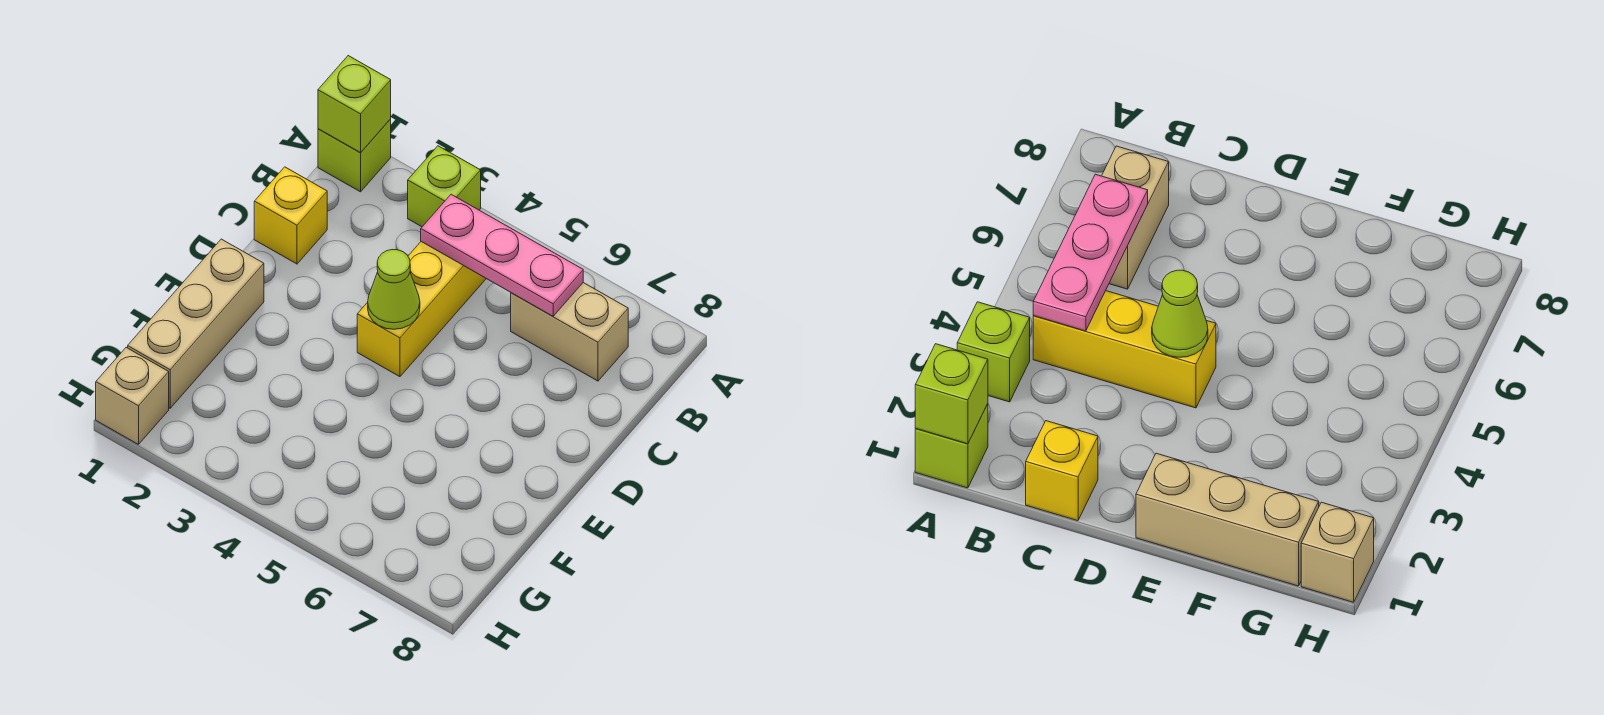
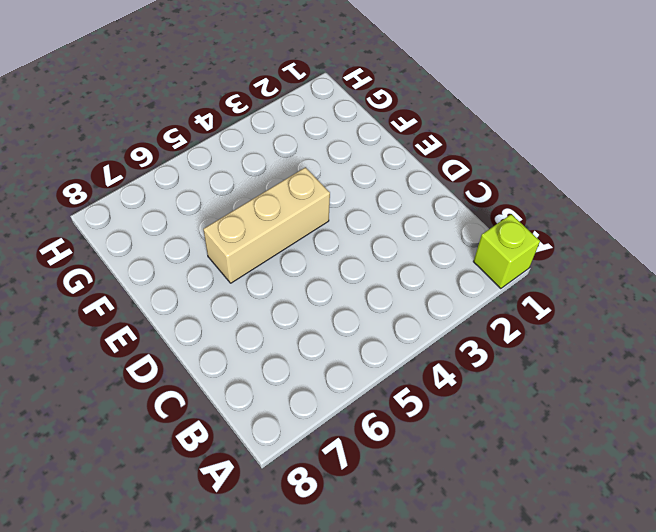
tan 1x3 brick [203,167,330,283] -> tan 1x3 brick turned to [128,239,264,408]
none -> lime 1x1 brick [408,146,481,227]
none -> yellow 1x3 brick [357,242,486,377]

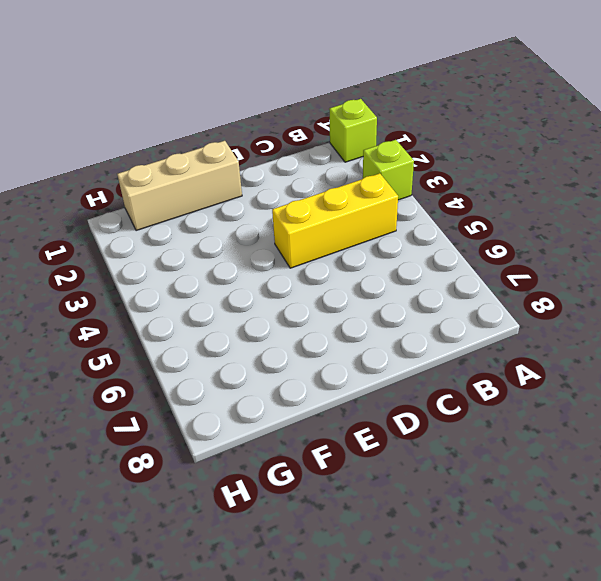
none -> tan 1x2 brick [511,283,628,381]
none -> yellow 1x1 brick [254,167,327,264]

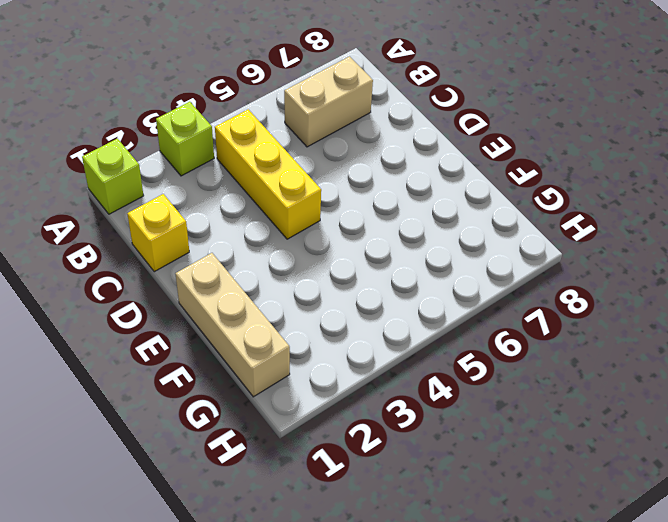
none -> tan 1x1 brick [96,348,169,445]
none -> lime 1x1 brick [318,56,391,153]

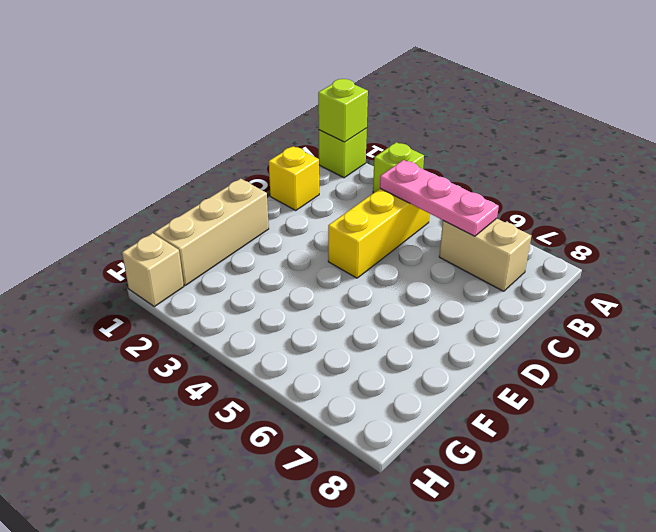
none -> lime 1x1 cone [368,250,420,329]

